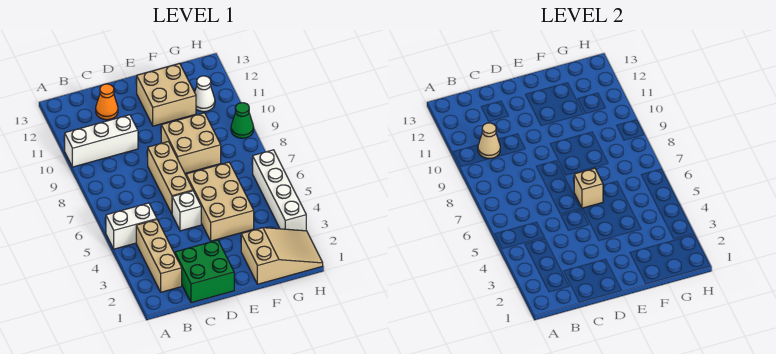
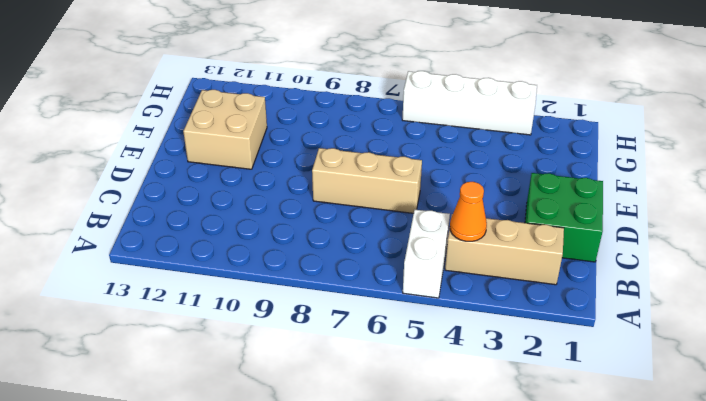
orange 1x1 cone [450,182,487,241] -> orange 1x1 cone moved to [96,84,118,120]
none -> white 1x3 brick [65,115,138,167]
none -> white 1x1 brick [172,191,201,231]
none -> tan 2x3 brick [186,162,254,241]

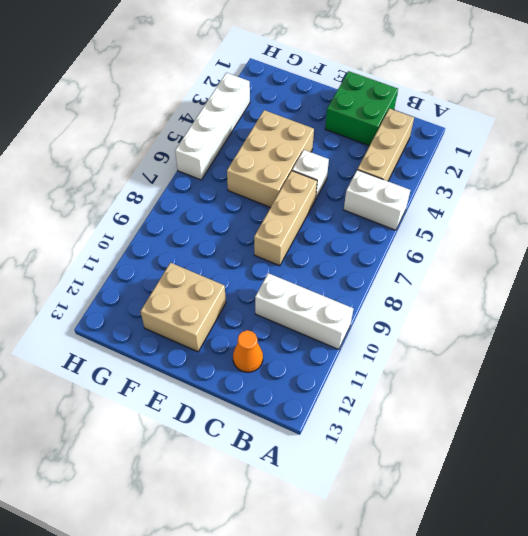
none -> tan 2x2 brick [161,113,221,173]
none -> tan 2x3 slope [241,228,323,284]
none -> white 1x1 cone [195,76,215,112]

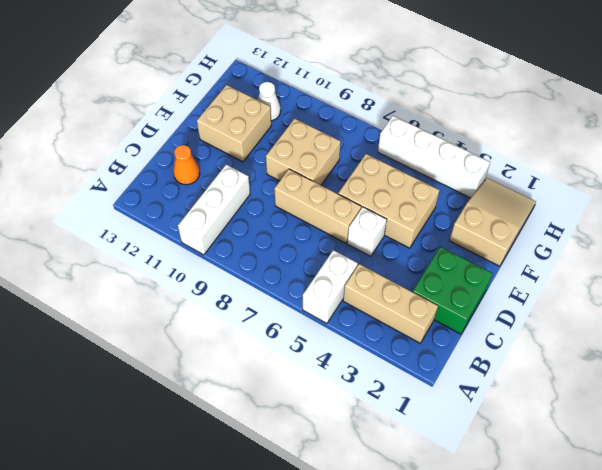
none -> green 1x1 cone [231,103,254,138]
none -> tan 1x1 cone [478,123,500,158]
none -> tan 1x1 brick [574,168,603,208]

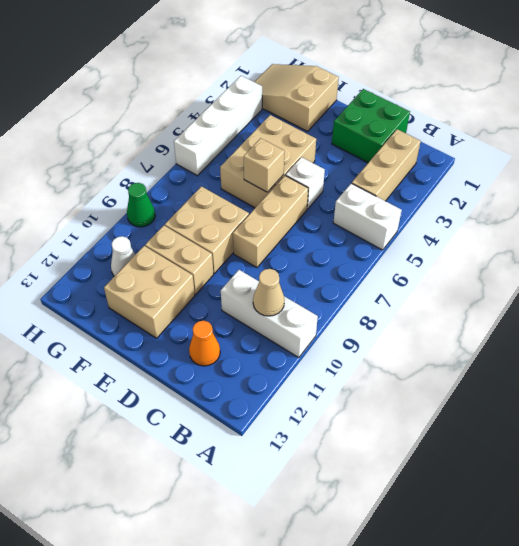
tan 1x2 brick [145,226,214,294] -> none

